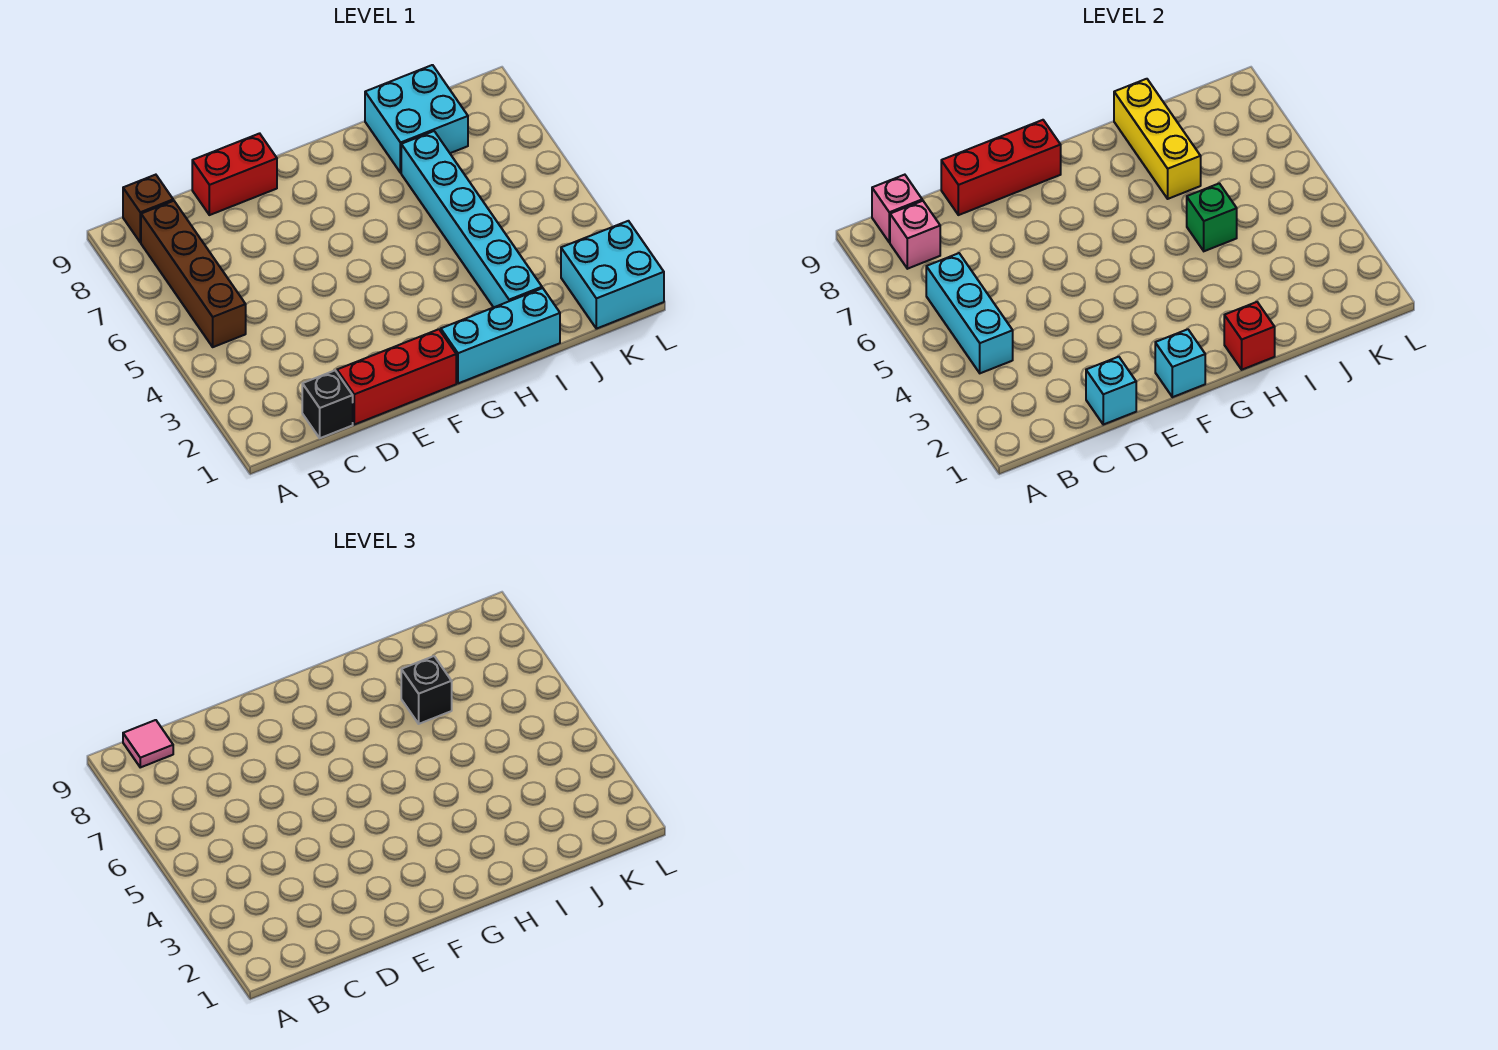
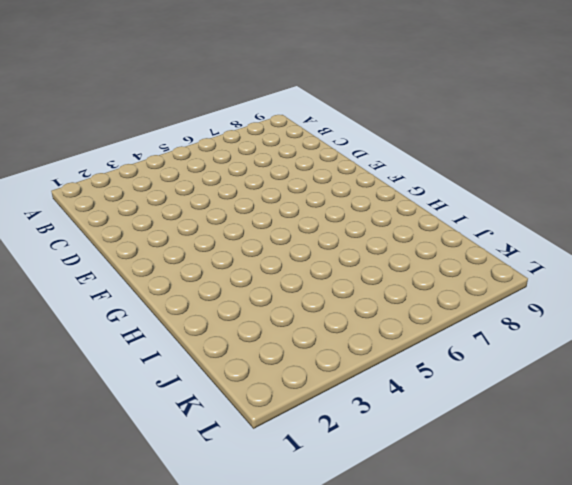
none -> brown 1x4 brick [141,201,246,347]
none -> brown 1x1 brick [123,175,173,242]
none -> black 1x1 brick [302,371,353,438]

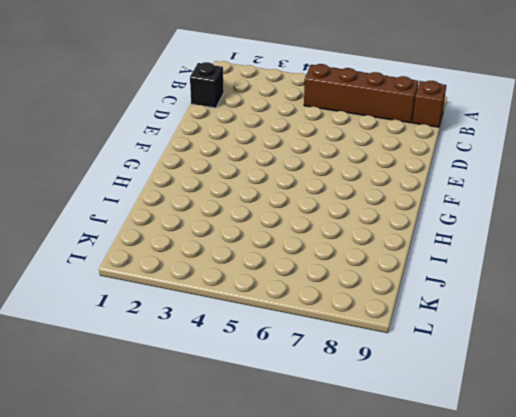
none -> red 1x3 brick [337,329,456,425]
none -> red 1x2 brick [192,133,277,215]
none -> cyan 1x3 brick [441,288,560,383]

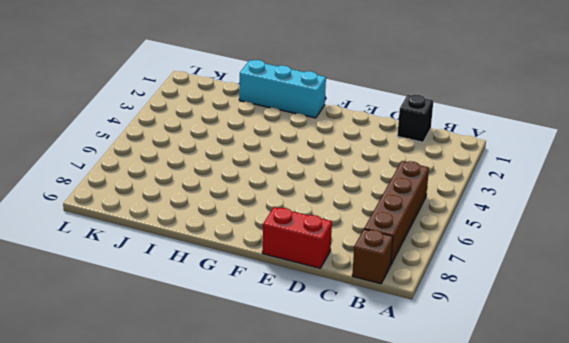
none -> red 1x3 brick [337,329,456,425]
none -> cyan 1x6 brick [401,131,542,307]
none -> cyan 2x2 brick [365,65,468,173]

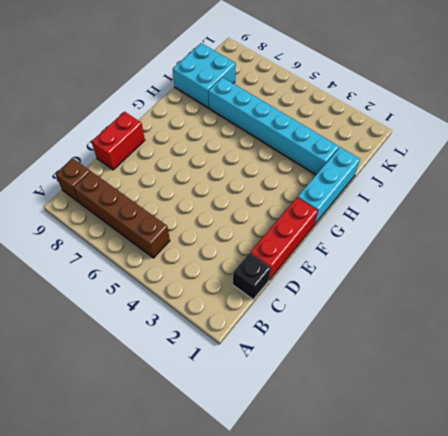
none -> cyan 2x2 brick [561,221,664,329]
none -> cyan 1x3 brick [926,253,1013,373]
none -> pink 1x1 brick [890,201,940,269]

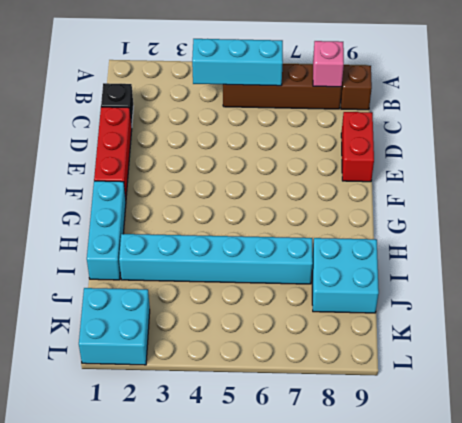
none -> pink 1x1 brick [872,175,922,242]
none -> cyan 1x1 brick [1086,357,1136,425]
none -> red 1x3 brick [941,120,1061,215]

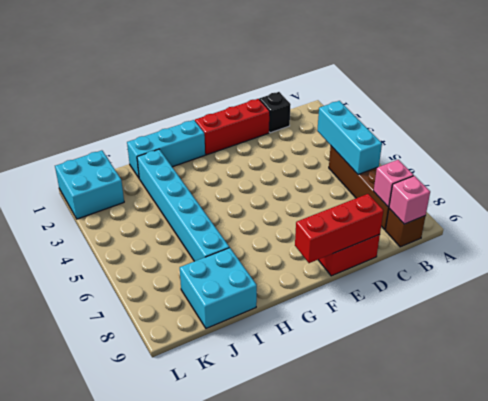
none -> cyan 1x1 brick [1086,357,1136,425]
none -> cyan 1x1 brick [1155,329,1205,397]
none -> red 1x1 brick [1224,302,1275,370]

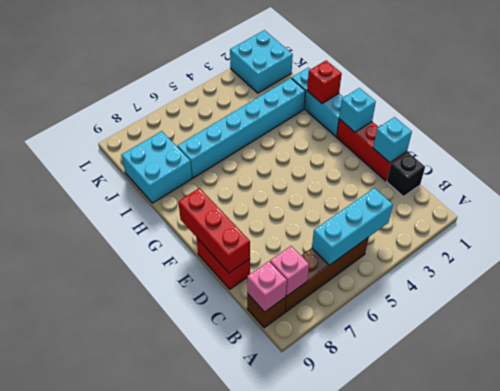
none -> green 1x1 brick [1187,183,1237,251]
none -> yellow 1x3 brick [1114,79,1201,199]
none -> pink 1x1 tile [123,720,173,767]

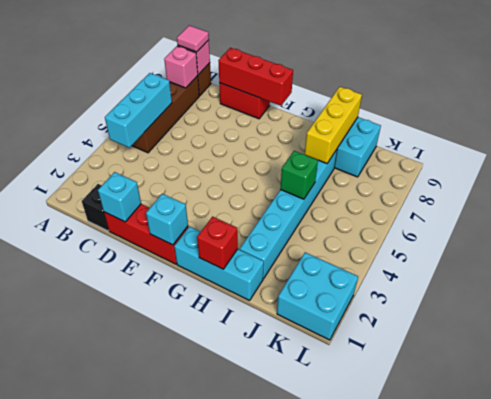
none -> black 1x1 brick [401,656,452,724]

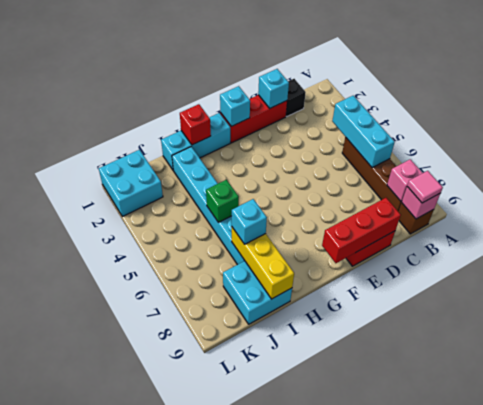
cyan 1x1 brick [232,199,267,244] -> black 1x1 brick [401,656,452,724]

